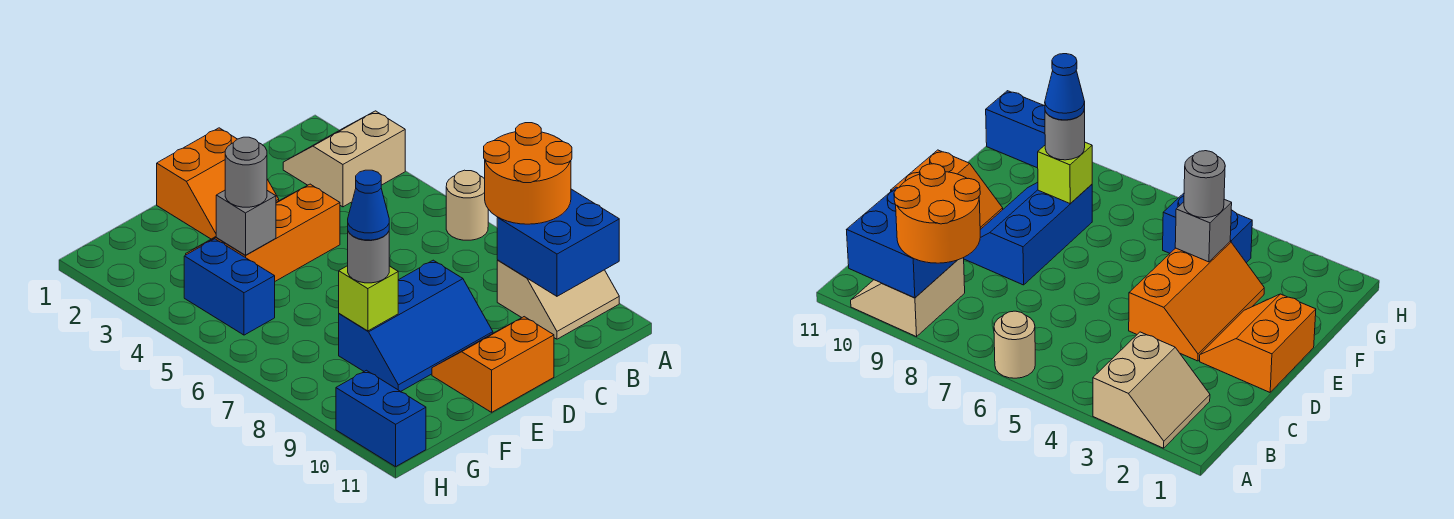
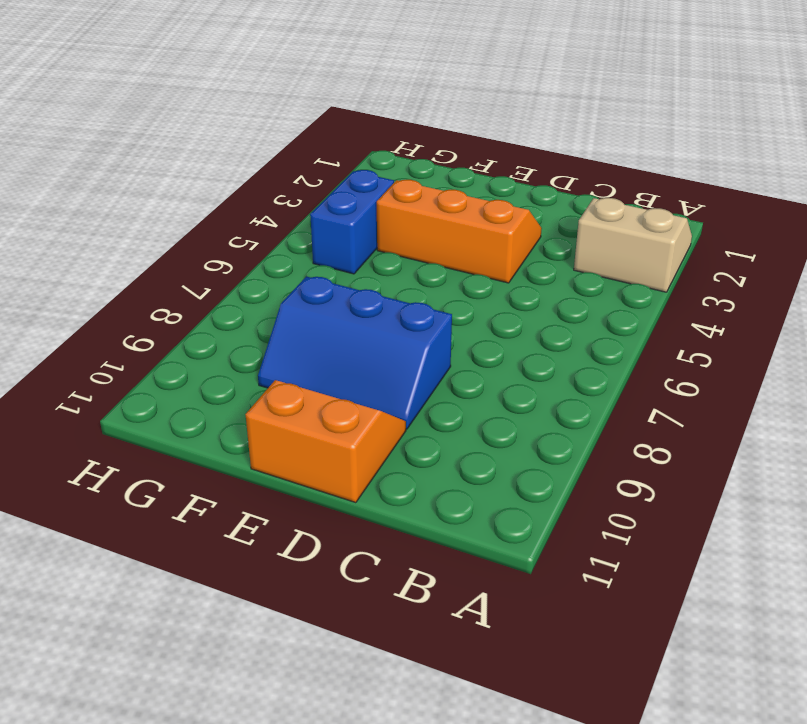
none -> tan 1x1 round brick [446,170,488,240]
none -> tan 2x2 slope [497,260,619,339]
none -> orange 2x2 slope [157,128,279,239]

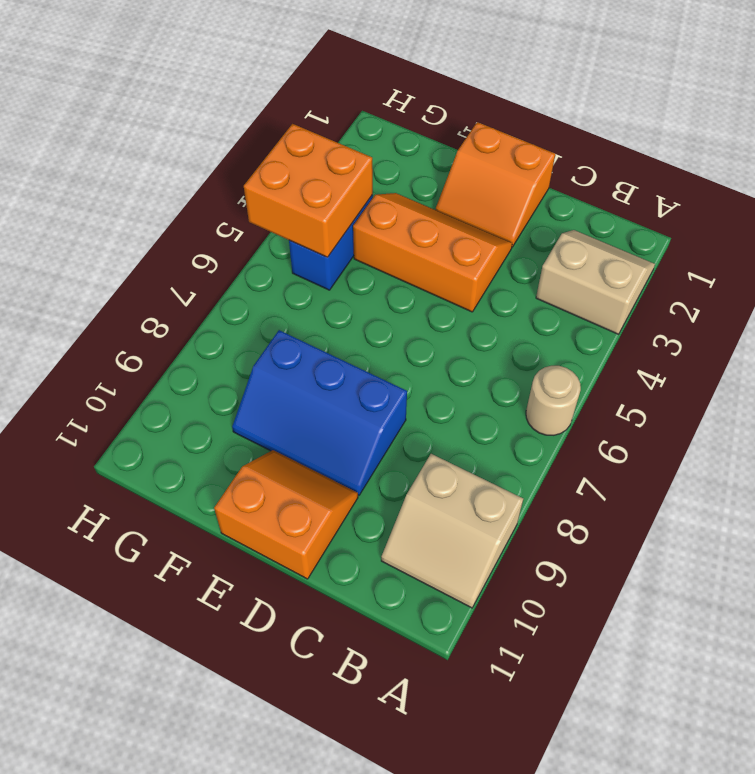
orange 2x2 brick [244,124,373,257] -> none
none -> blue 1x2 brick [336,370,426,467]
none -> blue 2x2 brick [497,189,619,296]
none -> grey 1x1 brick [216,190,276,255]

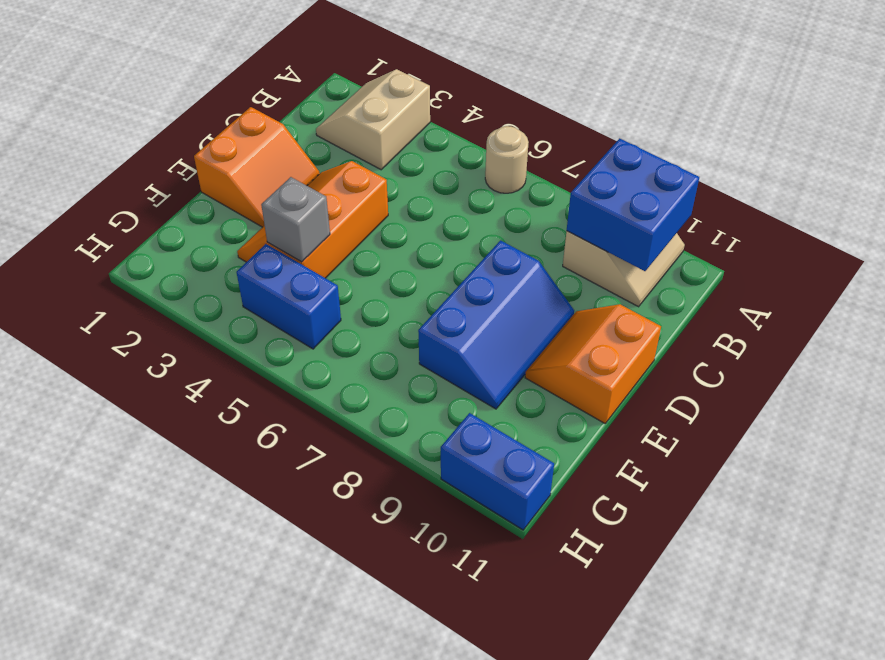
none -> lime 1x1 brick [339,266,398,331]
none -> orange 2x2 round brick [484,123,572,224]
none -> grey 1x1 round brick [225,137,267,207]

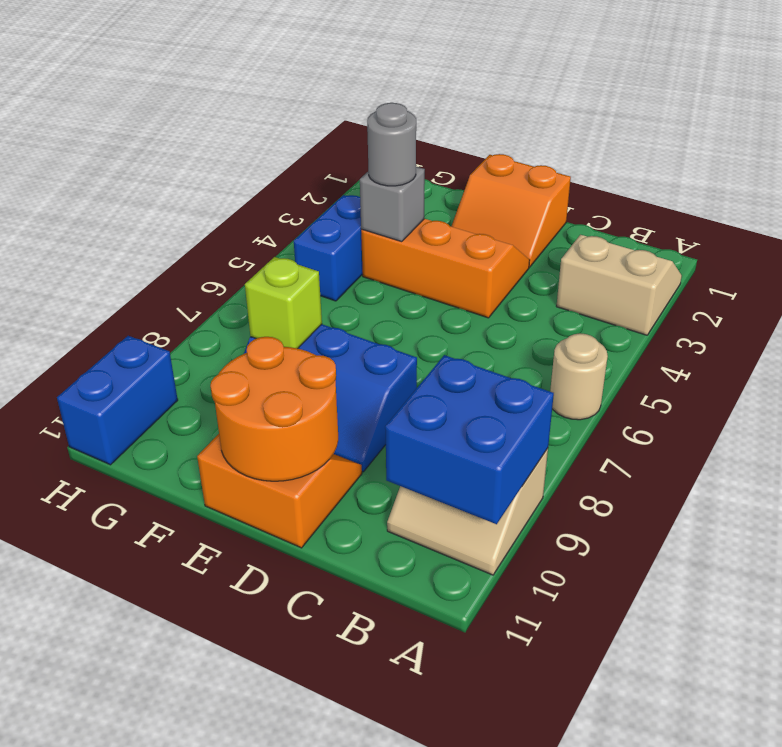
orange 2x2 round brick [210,337,338,481] -> orange 2x2 round brick moved to [484,123,572,224]
none -> grey 1x1 round brick [348,232,389,283]
none -> blue 1x1 cone [348,170,389,240]

